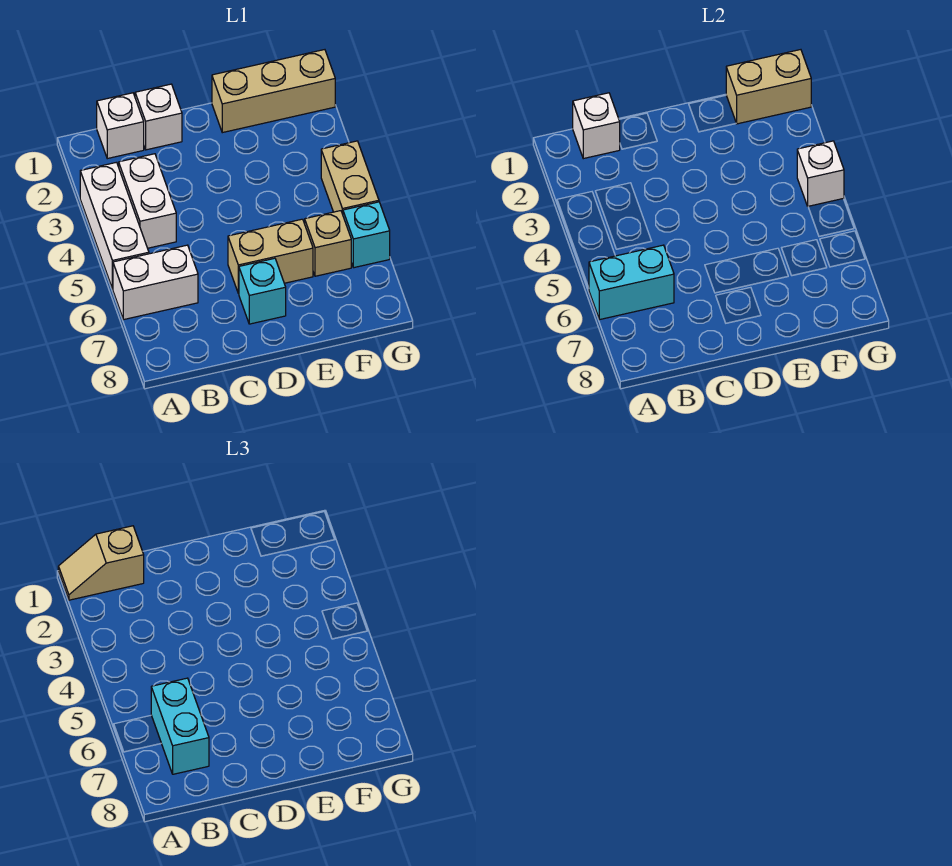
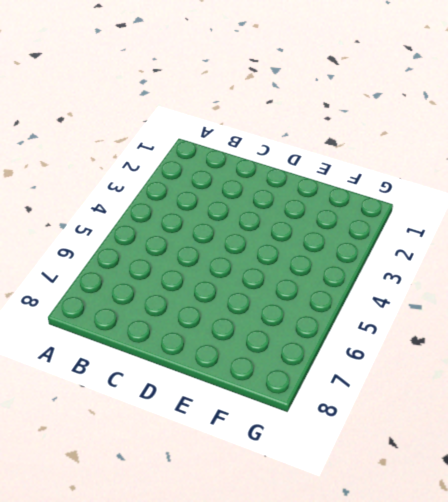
none -> white 1x3 brick [80,162,149,289]
none -> white 1x2 brick [113,245,198,320]
none -> white 1x1 brick [97,93,144,159]

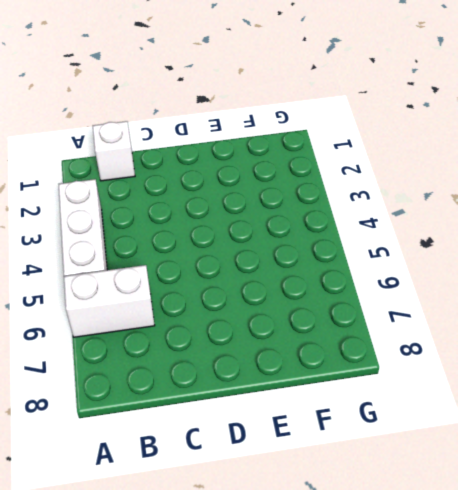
none -> white 1x2 brick [119,154,176,248]
none -> white 1x1 brick [135,84,182,150]
none -> tan 1x2 brick [228,219,313,294]

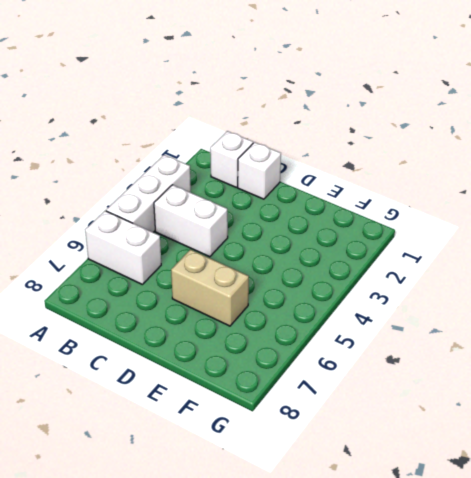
white 1x2 brick [154,185,228,257] -> white 1x2 brick turned to [119,154,176,248]
none -> cyan 1x1 brick [239,258,286,324]
none -> tan 1x3 brick [212,50,335,133]
none -> tan 1x1 brick [305,211,351,276]

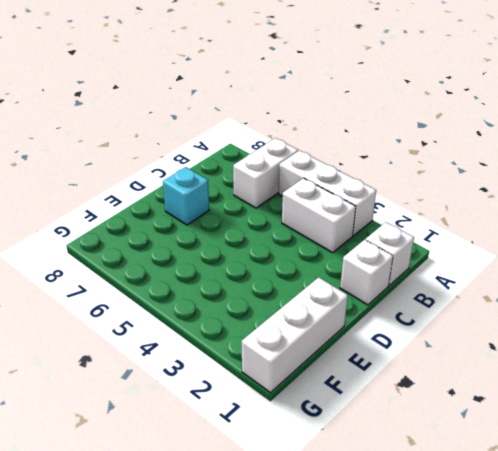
white 1x3 brick [242,277,348,393] -> tan 1x3 brick [212,50,335,133]
none -> tan 1x2 brick [228,219,313,294]
none -> tan 1x1 brick [305,211,351,276]
none -> tan 1x2 brick [321,141,379,214]

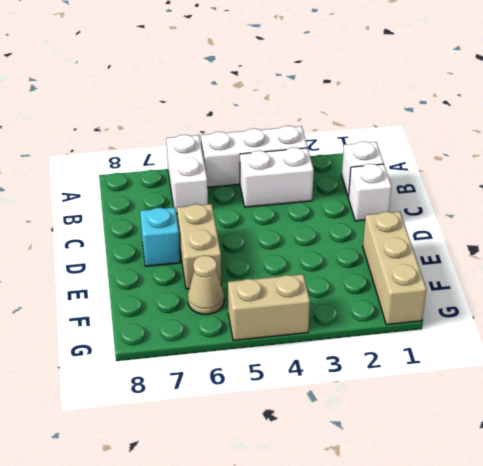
tan 1x1 cone [188,255,224,314] -> tan 1x1 brick [305,211,351,276]
none -> cyan 1x1 brick [343,202,390,268]
none -> cyan 1x2 brick [589,245,674,320]
none -> white 1x1 brick [573,93,620,159]

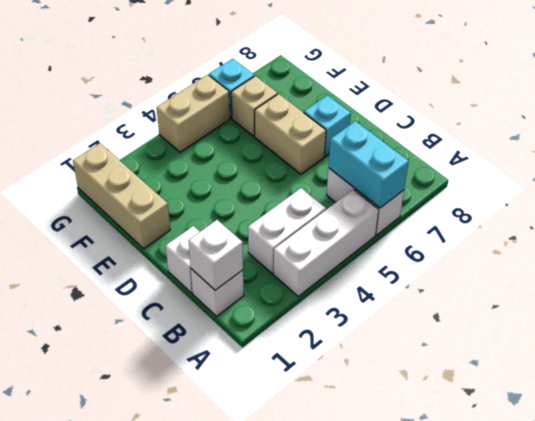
none -> tan 1x2 brick [726,50,811,124]
none -> white 1x1 brick [797,141,844,206]
none -> tan 1x2 slope [58,526,144,600]

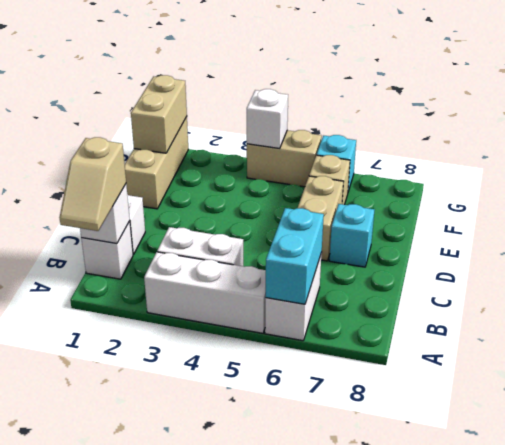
none -> cyan 1x2 brick [151,678,209,774]

